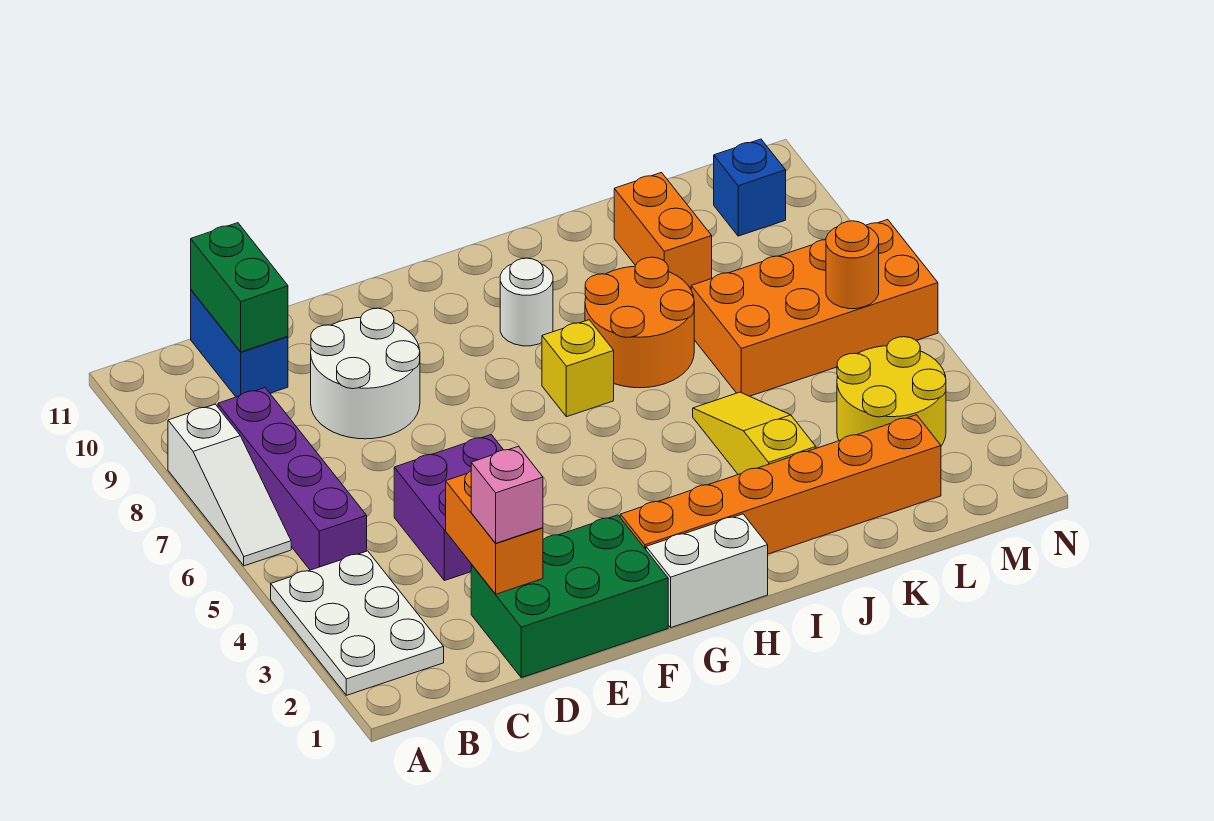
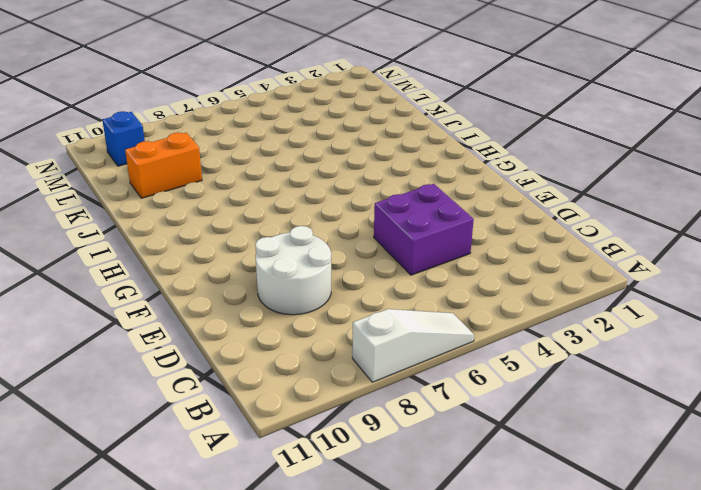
none -> white 2x3 plate [271,551,444,695]
none -> purple 1x4 brick [218,388,367,570]
none -> blue 1x2 brick [191,290,288,397]

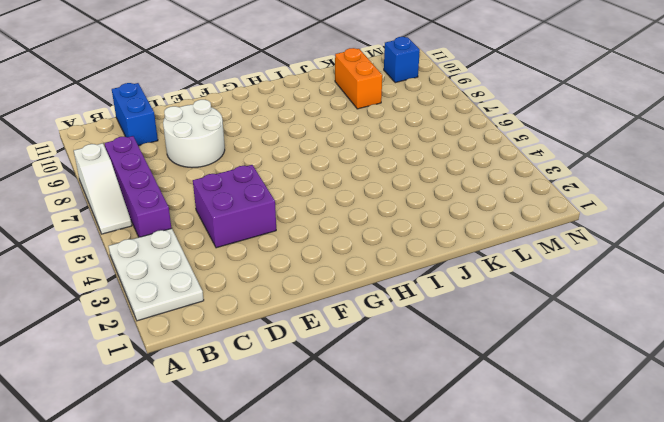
none -> green 2x3 brick [471,515,668,678]
none -> white 1x2 brick [646,514,768,627]
none -> orange 1x6 brick [620,415,941,554]

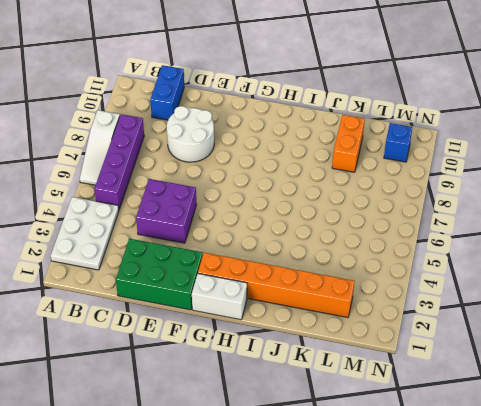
none -> yellow 1x1 brick [542,320,614,417]
none -> white 1x1 round brick [500,258,553,346]
none -> orange 2x2 round brick [585,257,694,388]

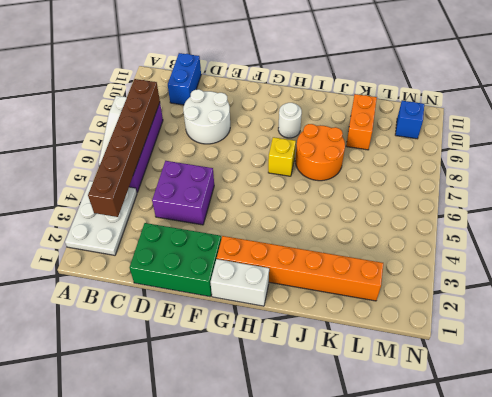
brown 1x6 brick [88,79,160,217] -> none
none -> yellow 1x3 slope [693,392,816,474]
none -> orange 2x4 brick [691,220,938,396]
none -> yellow 2x2 round brick [837,337,946,446]

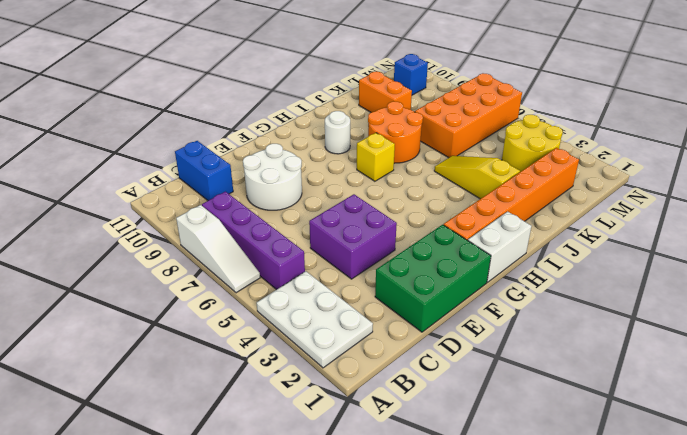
none -> green 1x2 brick [191,223,288,352]
none -> orange 1x2 brick [446,471,543,594]
none -> orange 1x1 round brick [826,221,879,309]

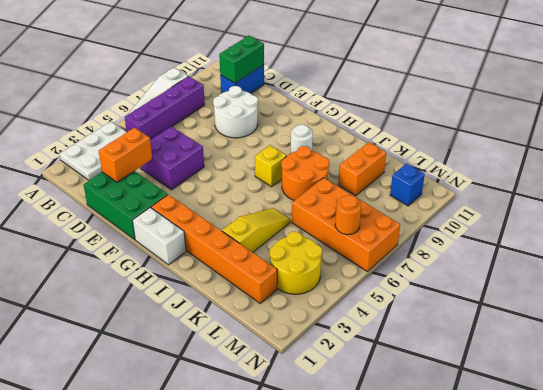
none -> pink 1x1 brick [471,446,543,543]

